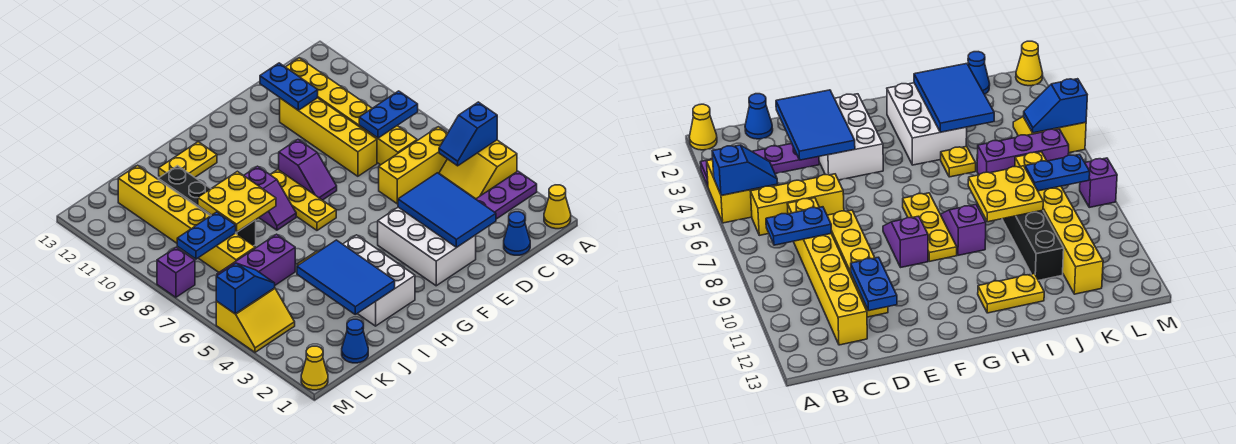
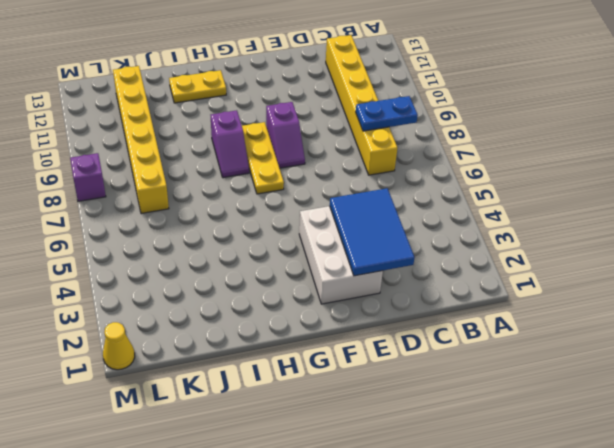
none -> yellow 1x1 cone [544,185,571,229]
none -> purple 1x4 plate [476,171,537,219]
none -> yellow 2x2 slope [439,140,517,199]

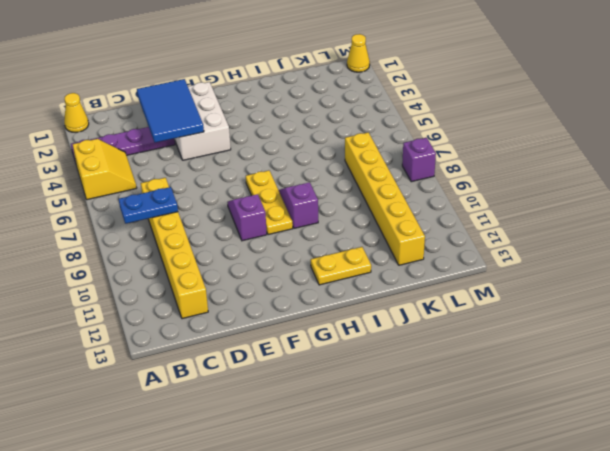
none -> yellow 1x3 brick [379,127,448,204]
none -> blue 1x1 cone [504,212,530,255]
none -> yellow 1x4 brick [280,98,377,176]

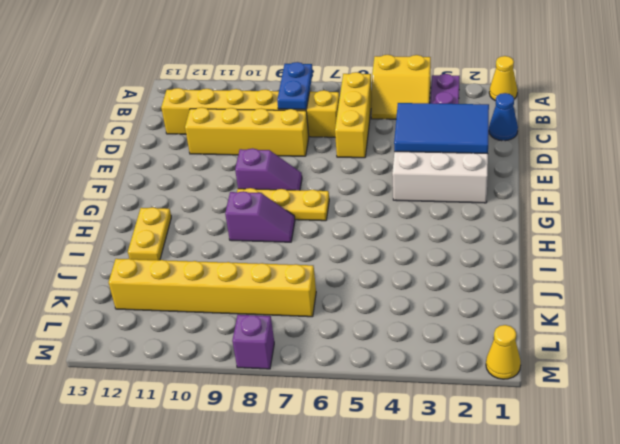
none -> white 2x3 brick [343,235,415,326]
none -> yellow 1x1 plate [941,146,976,177]
none -> purple 1x3 brick [217,234,295,285]

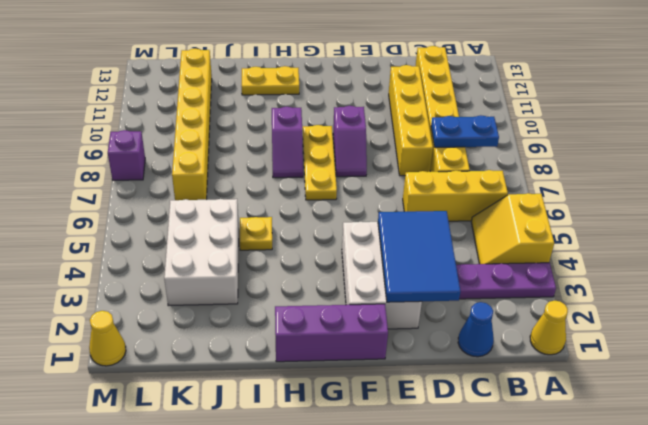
purple 1x3 brick [275,304,388,362] -> purple 1x3 brick moved to [217,234,295,285]
white 2x3 brick [164,199,239,306] -> white 2x3 brick moved to [343,235,415,326]
none -> black 1x4 brick [158,166,256,246]
none -> blue 1x1 cone [342,319,368,363]
none -> yellow 2x2 slope [216,288,295,352]

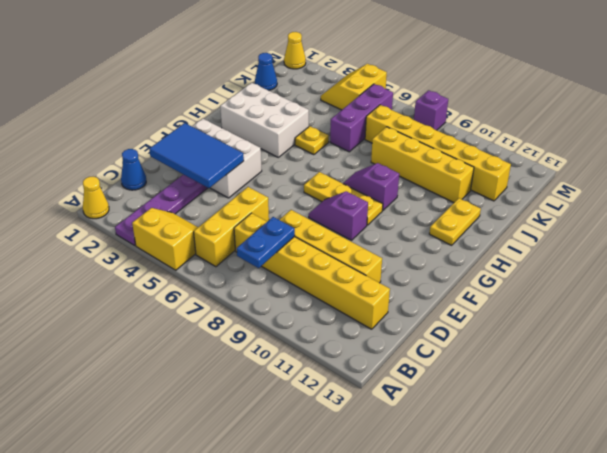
yellow 1x4 brick [371,127,474,203] -> black 1x4 brick [158,166,256,246]
none -> blue 1x2 slope [439,102,497,166]
none -> blue 1x2 plate [260,63,318,110]
none -> blue 2x3 tile [297,240,395,314]

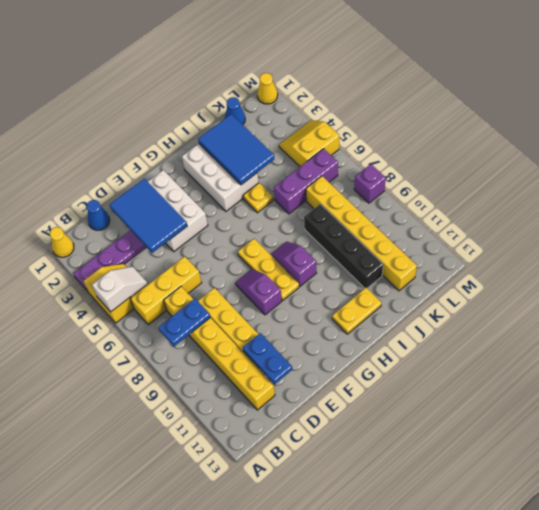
white 1x2 slope [92,266,147,312] -> blue 1x2 slope [439,102,497,166]
none -> yellow 2x2 plate [198,171,276,232]
none -> blue 1x2 plate [177,212,236,259]
none -> blue 1x2 slope [216,263,275,314]

